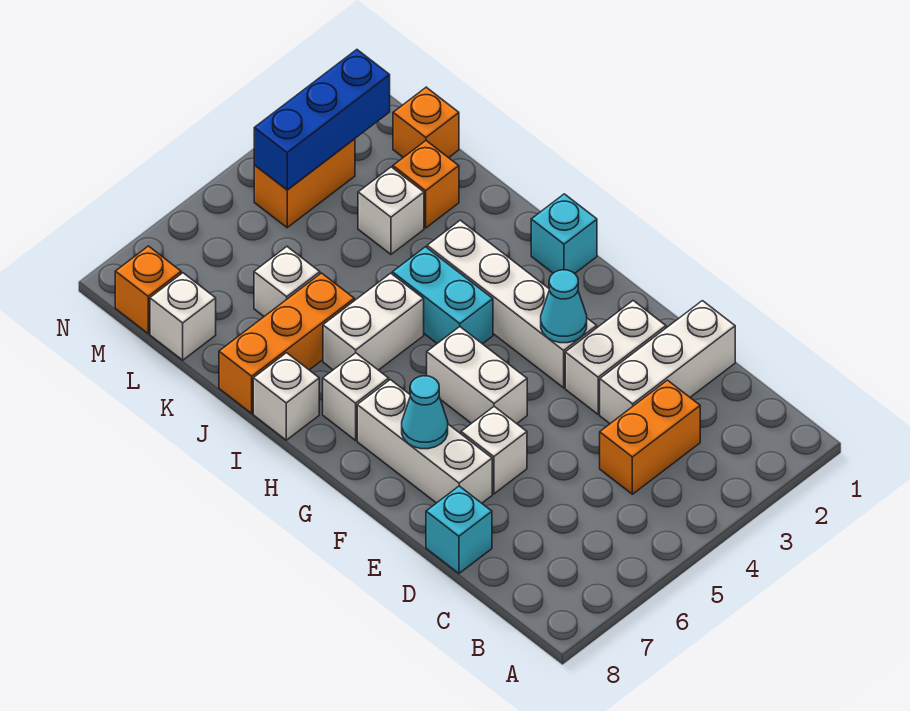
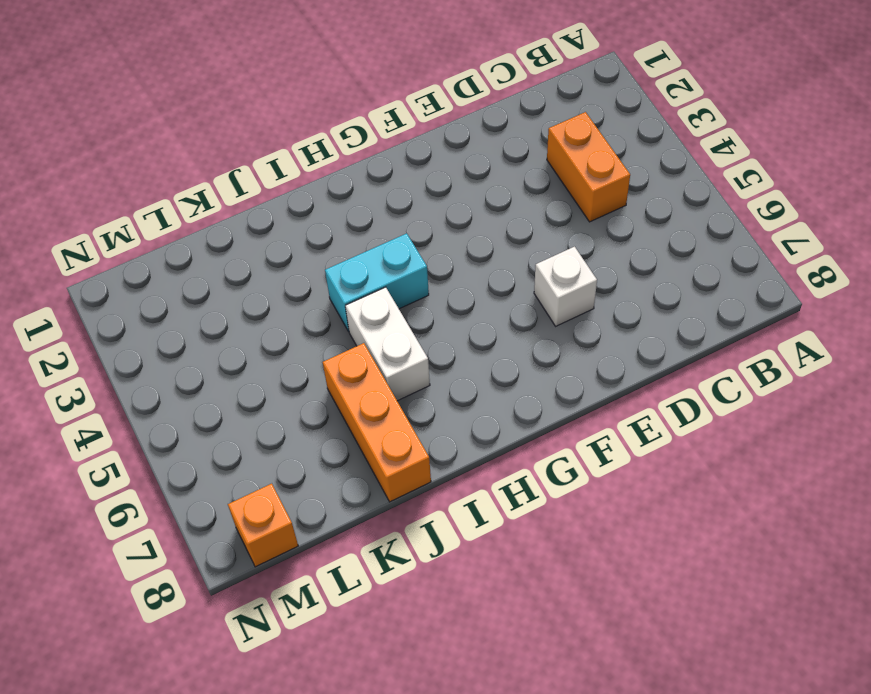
none -> white 1x3 brick [600,301,735,423]
none -> cyan 1x1 brick [426,486,492,573]
none -> white 1x2 brick [565,301,666,414]

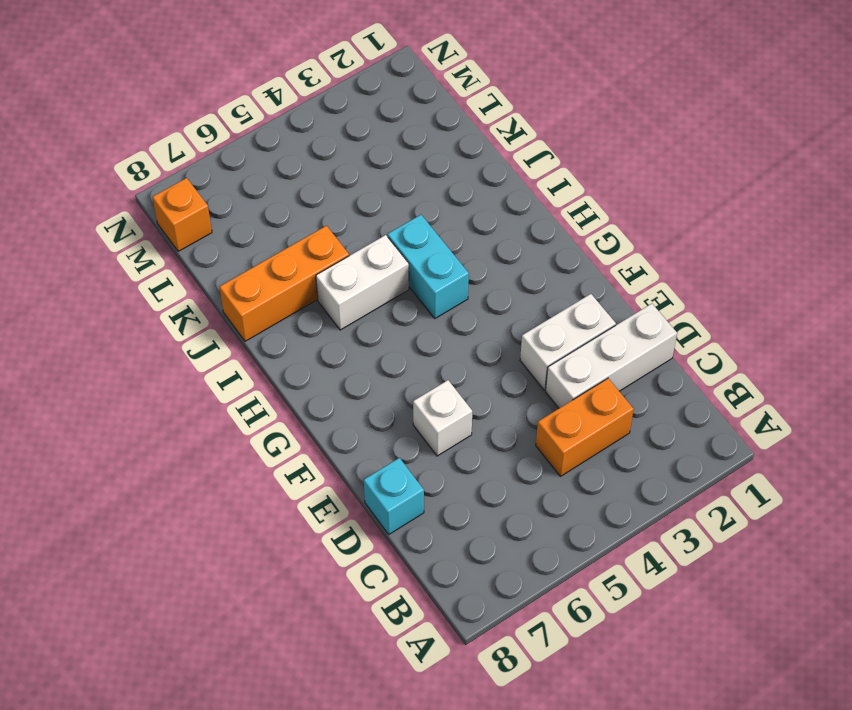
none -> white 1x3 brick [357,380,492,503]
none -> white 1x4 brick [427,220,597,388]
none -> white 1x2 brick [427,327,527,424]

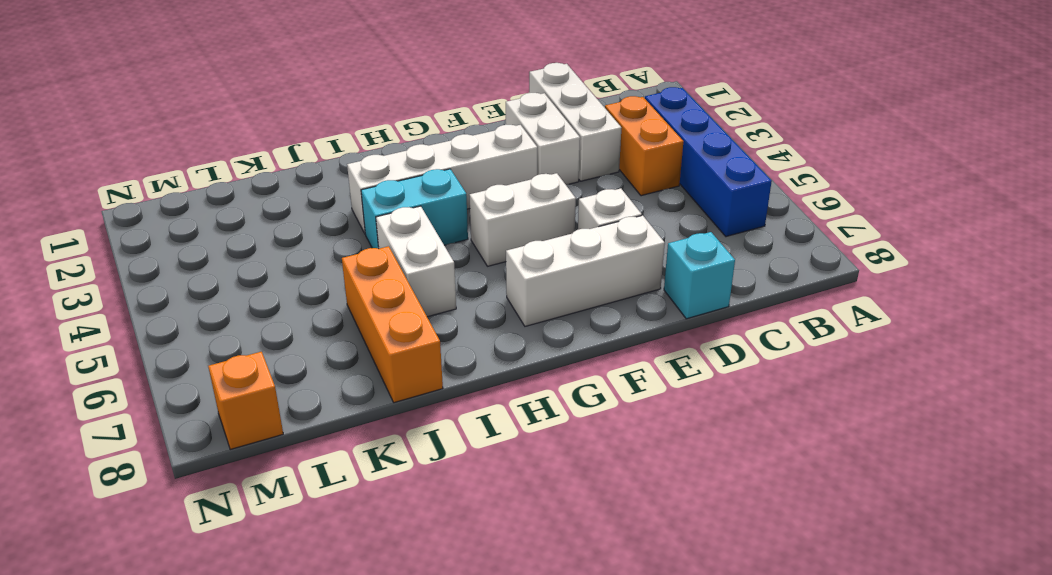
blue 1x4 brick [645,87,772,237] -> none
none -> cyan 1x1 brick [531,194,597,274]
none -> white 1x1 brick [323,353,389,440]
none -> white 1x1 brick [253,353,319,440]

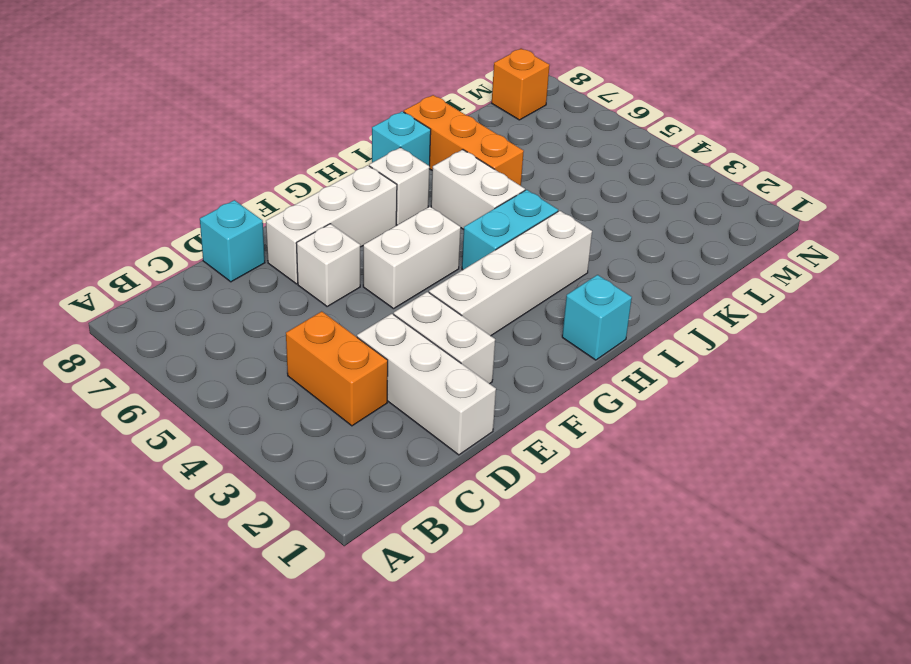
cyan 1x1 brick [372,111,431,166] -> white 1x1 brick [253,353,319,440]
none -> orange 1x1 brick [393,141,459,228]
none -> white 1x1 brick [358,167,424,254]
none -> white 1x1 brick [254,247,320,316]

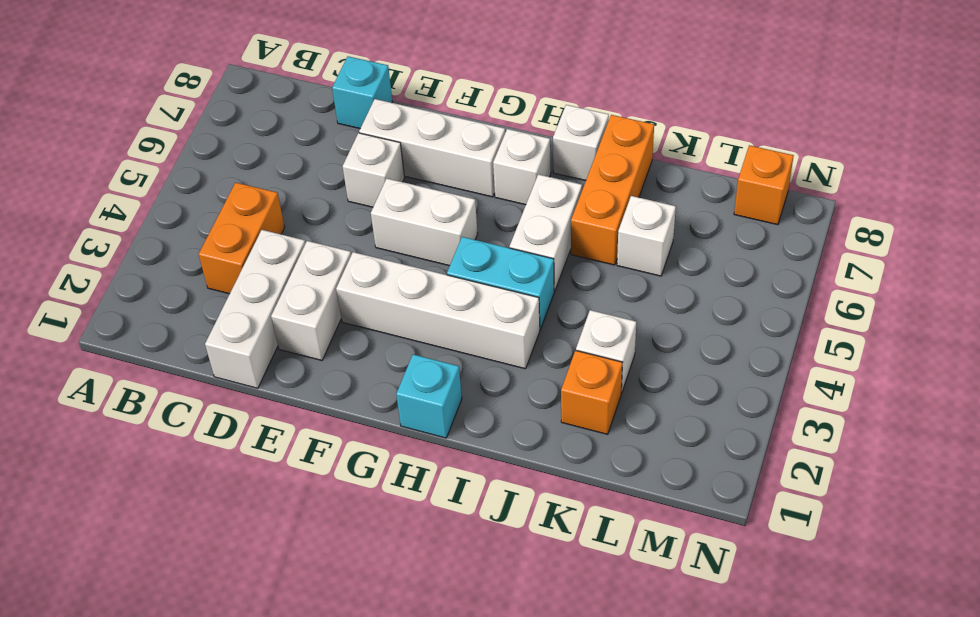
none -> orange 1x1 brick [393,87,459,158]
none -> white 1x1 brick [150,273,216,360]
none -> orange 1x2 brick [254,139,355,228]

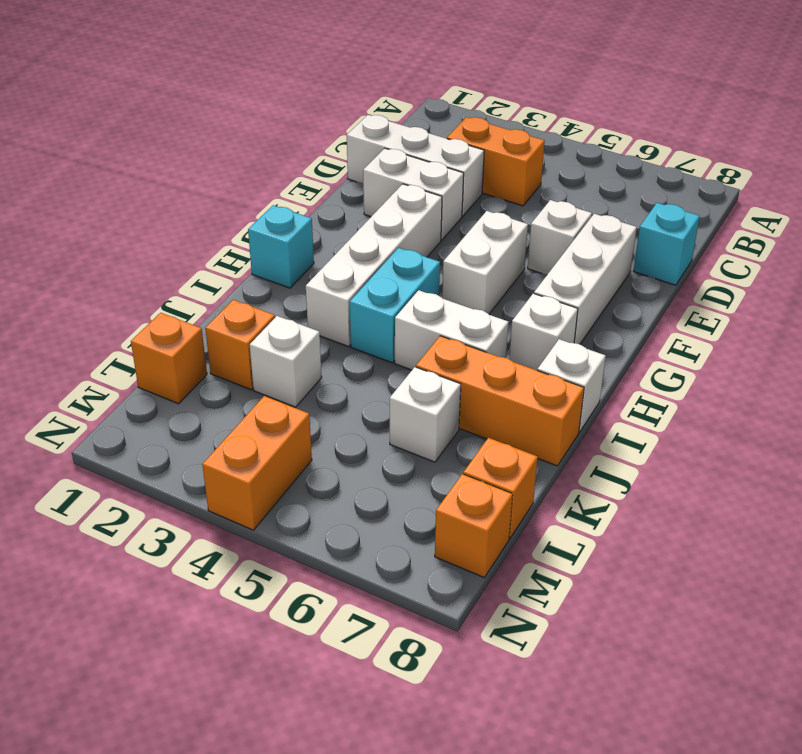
orange 1x1 brick [463,438,538,538] -> white 1x1 brick [150,273,216,360]
orange 1x2 brick [202,396,312,530] -> orange 1x2 brick turned to [254,139,355,228]
none -> cyan 1x1 cone [541,270,587,343]
none -> cyan 1x1 cone [402,376,448,449]
none -> blue 1x3 brick [254,50,390,190]

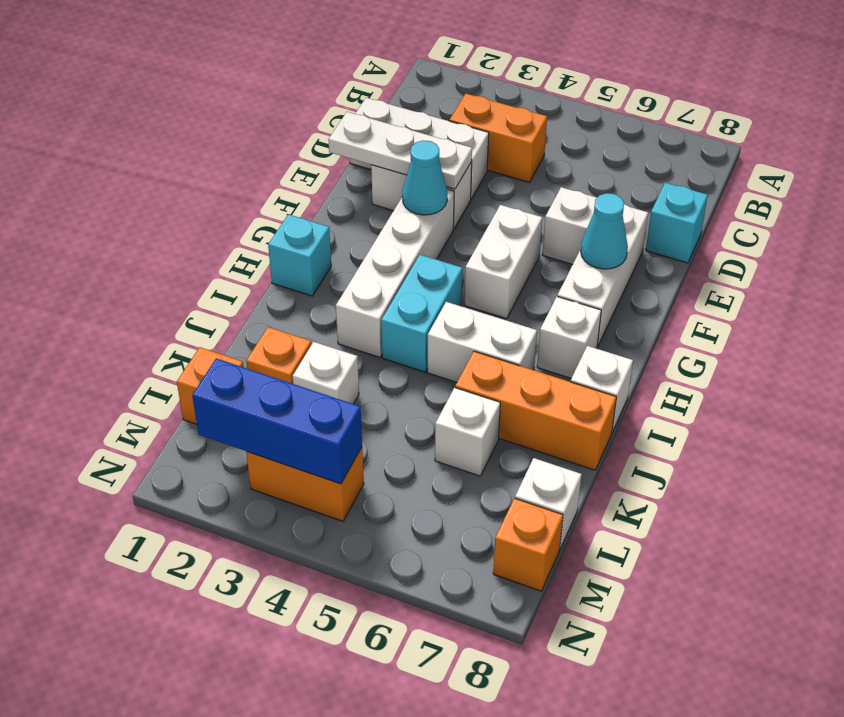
white 1x3 plate [328,112,472,189] -> none

